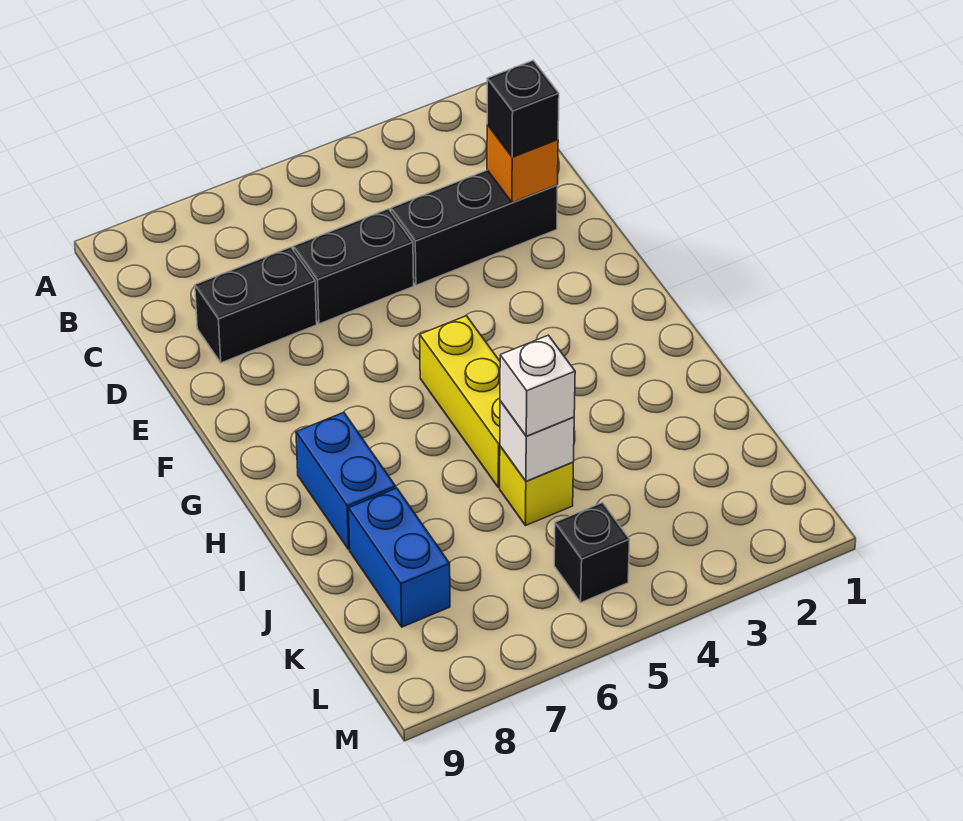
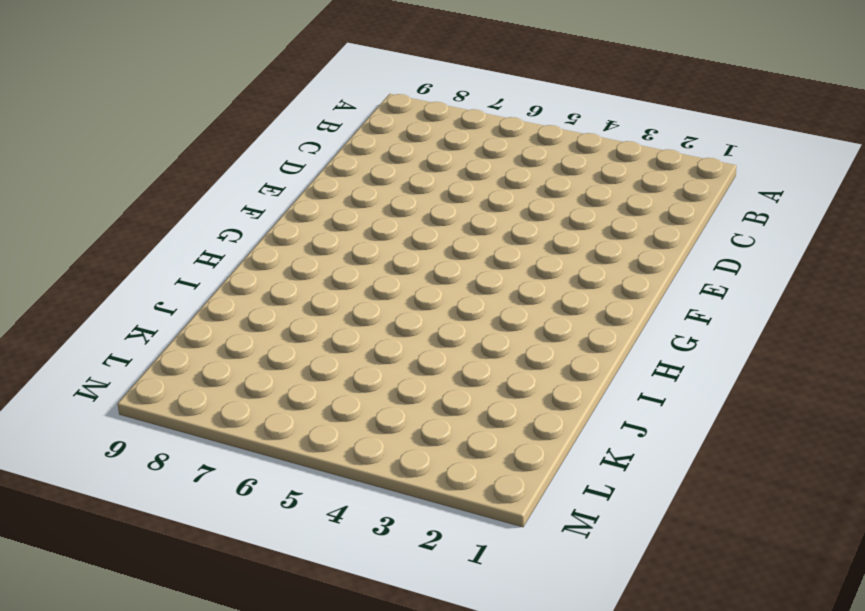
none -> black 1x3 brick [391,170,558,285]
none -> black 1x2 brick [293,209,414,324]
none -> black 1x2 brick [195,247,317,363]

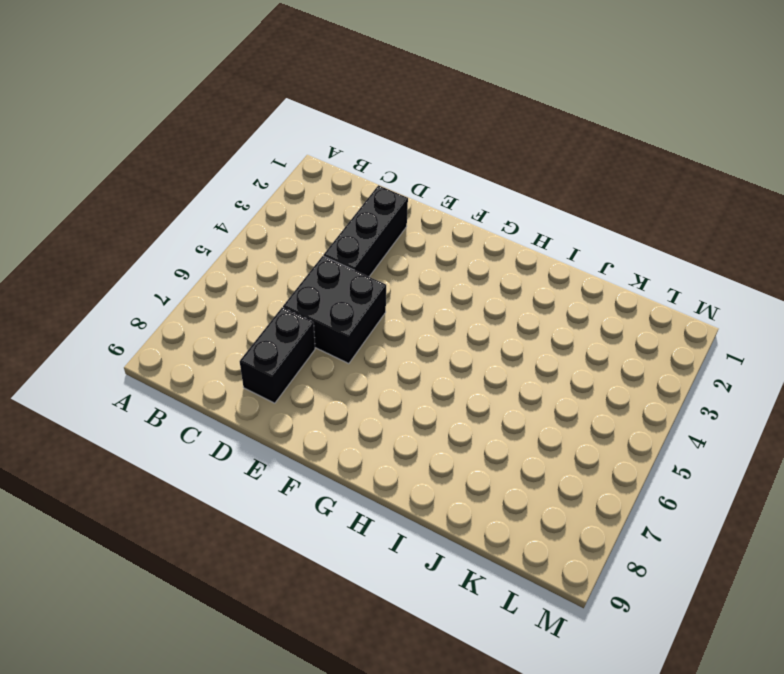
black 2x2 brick [283,256,386,364] -> black 1x2 brick [293,209,414,324]
none -> yellow 1x3 brick [420,316,500,488]
none -> blue 1x2 brick [296,412,396,549]
none -> yellow 1x1 brick [500,446,573,525]

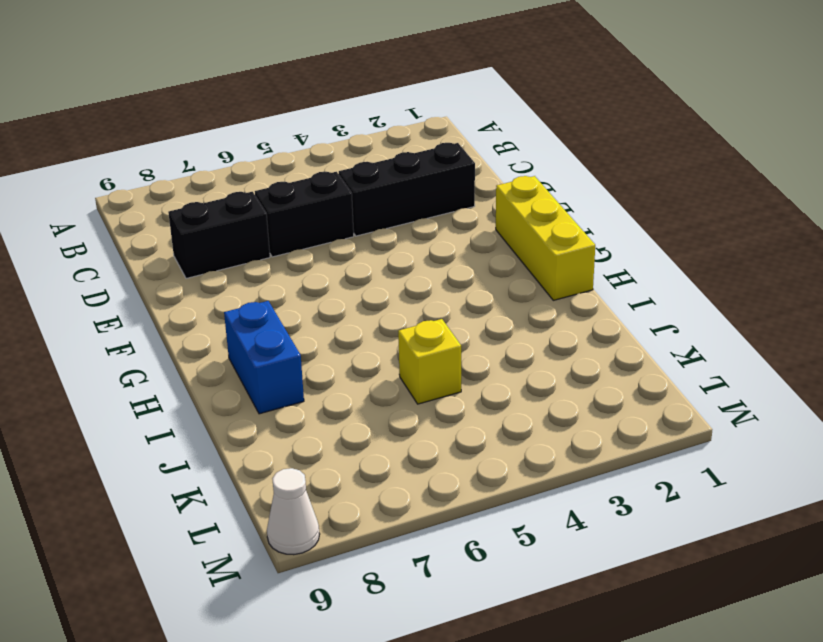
yellow 1x3 brick [496,176,595,300] -> yellow 1x3 brick moved to [420,316,500,488]
white 1x1 cone [267,468,320,555] -> none
none -> blue 1x2 brick [349,488,450,627]
none -> black 1x1 brick [554,503,630,603]
none -> orange 1x1 brick [487,125,558,203]

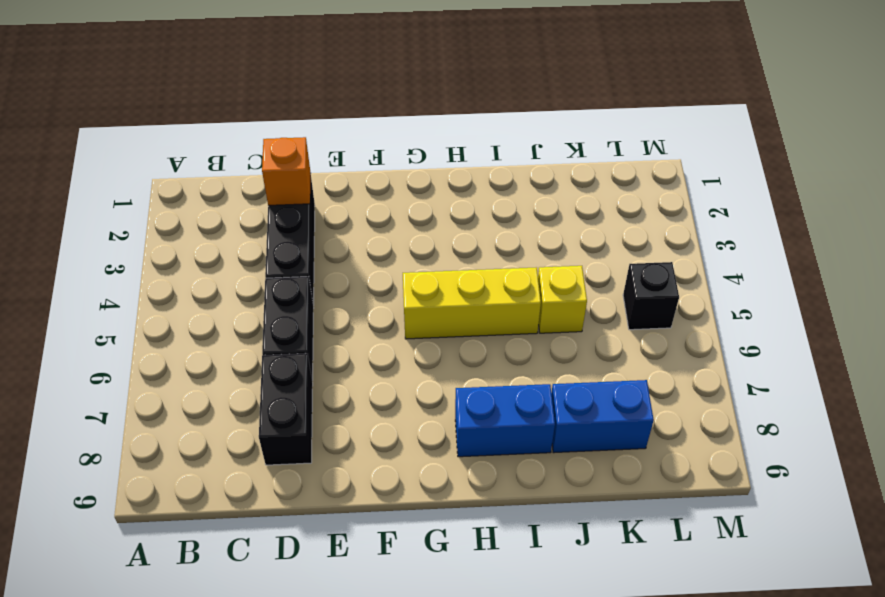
none -> white 1x1 brick [500,401,574,481]
none -> black 1x1 brick [487,60,559,157]
none -> white 1x1 brick [500,335,575,436]

